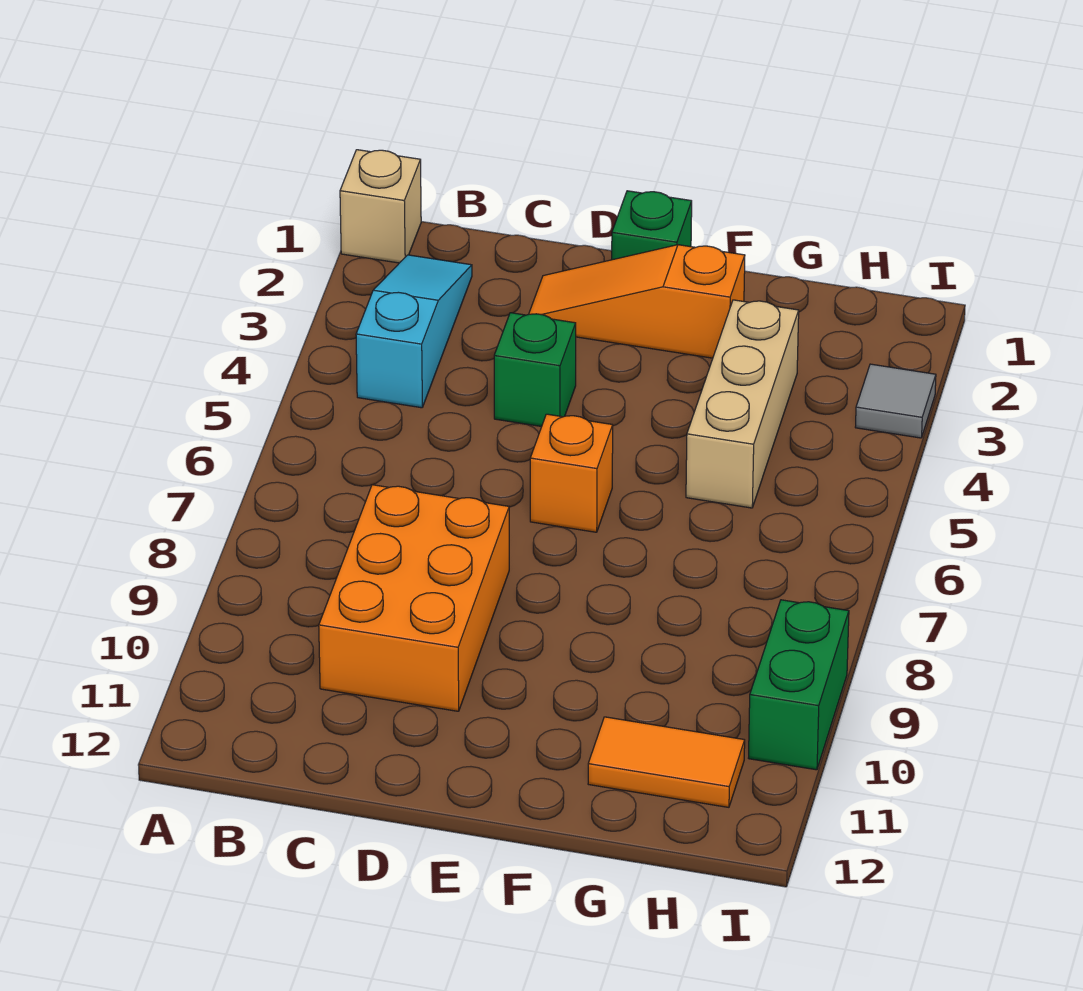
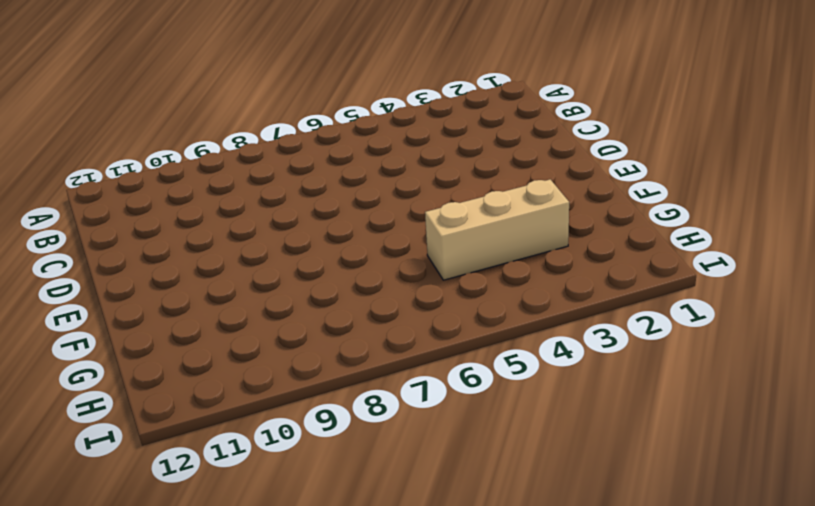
none -> tan 1x1 brick [340,150,421,263]
none -> cyan 1x3 slope [356,255,472,408]

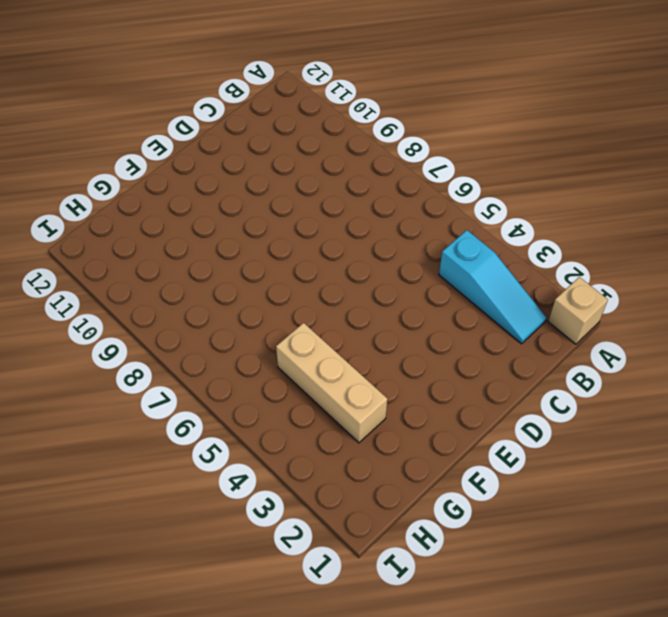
none -> orange 2x3 brick [319,485,509,711]
none -> orange 1x3 slope [529,245,745,358]

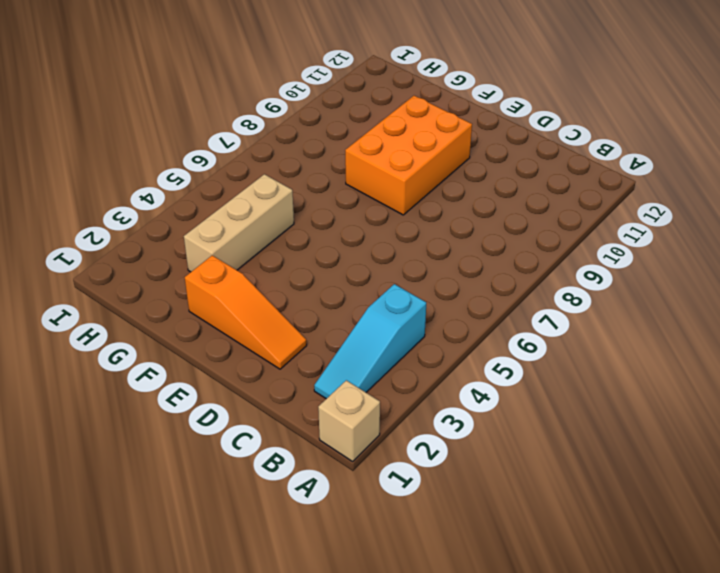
orange 2x3 brick [345,96,472,215] -> orange 2x3 brick moved to [319,485,509,711]
none -> green 1x1 brick [494,313,576,427]
none -> green 1x1 brick [612,191,692,260]

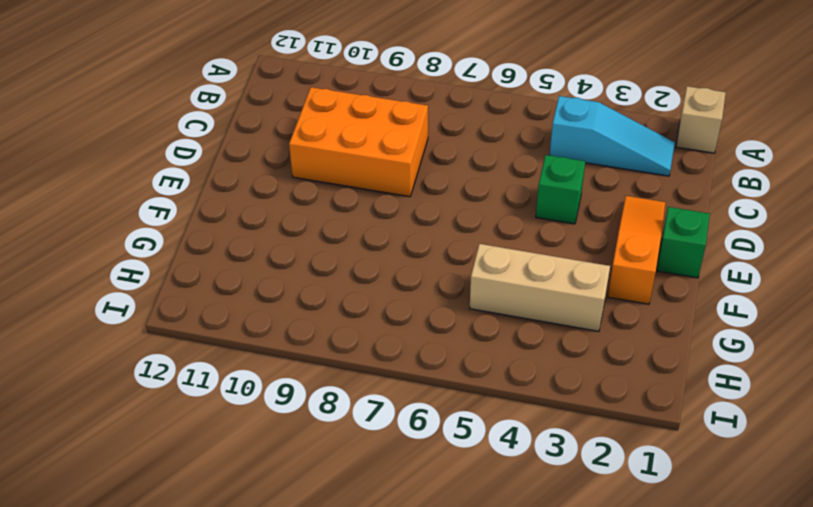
none -> orange 1x1 brick [530,414,613,532]
none -> orange 1x2 tile [588,717,745,807]

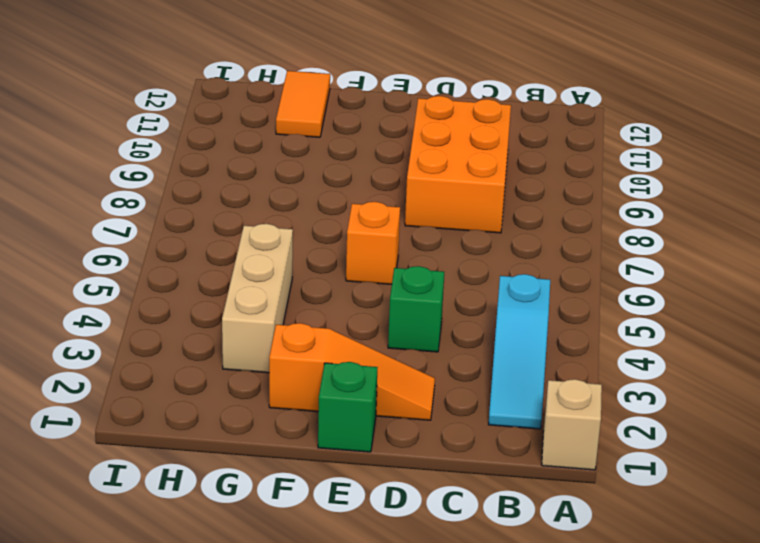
orange 1x2 tile [276,71,330,137] -> orange 1x2 tile turned to [588,717,745,807]
none -> grey 1x1 tile [855,364,936,438]
none -> green 1x2 brick [749,600,849,770]

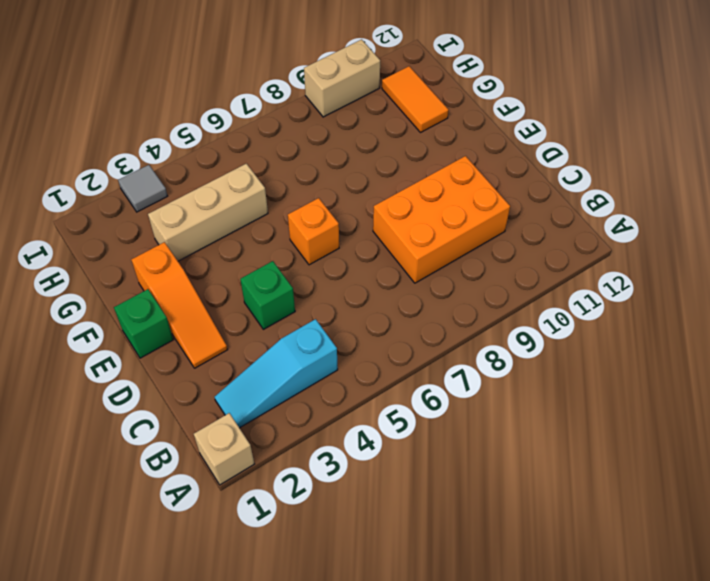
tan 1x2 brick [304,39,380,117] -> green 1x2 brick [749,600,849,770]

